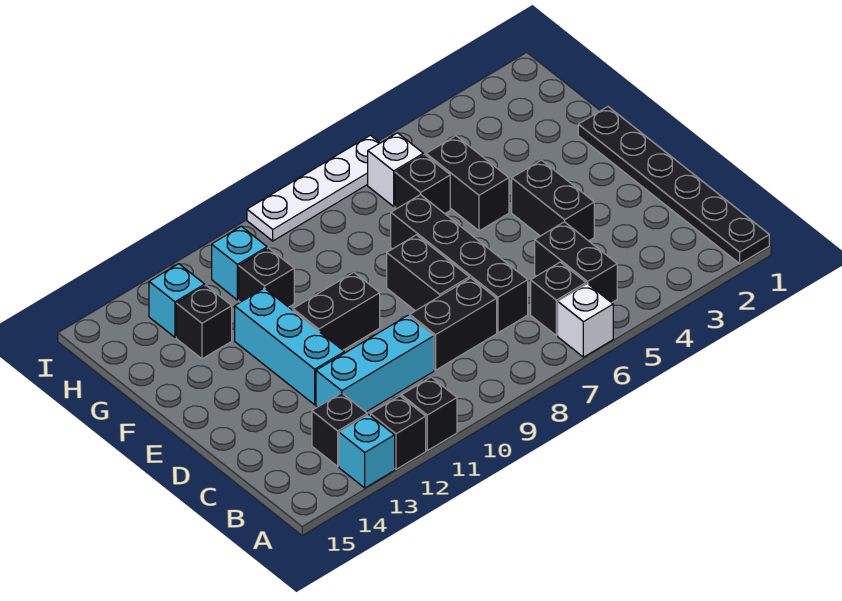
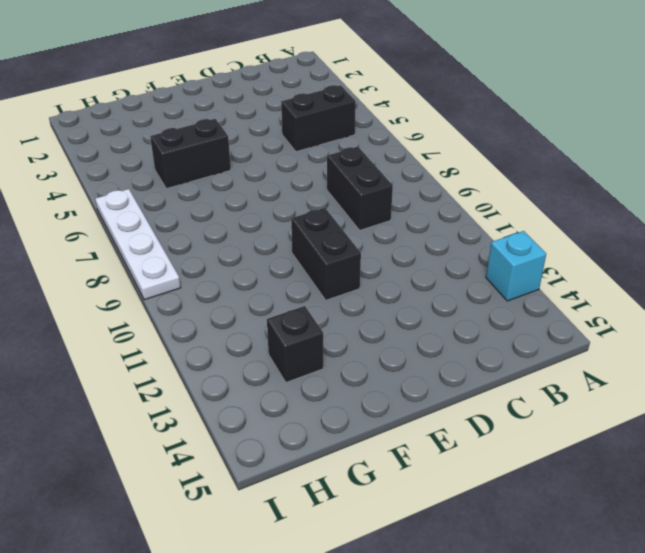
none -> black 1x6 plate [578,107,769,264]
none -> white 1x1 brick [558,284,613,357]
none -> black 1x1 brick [401,377,457,451]

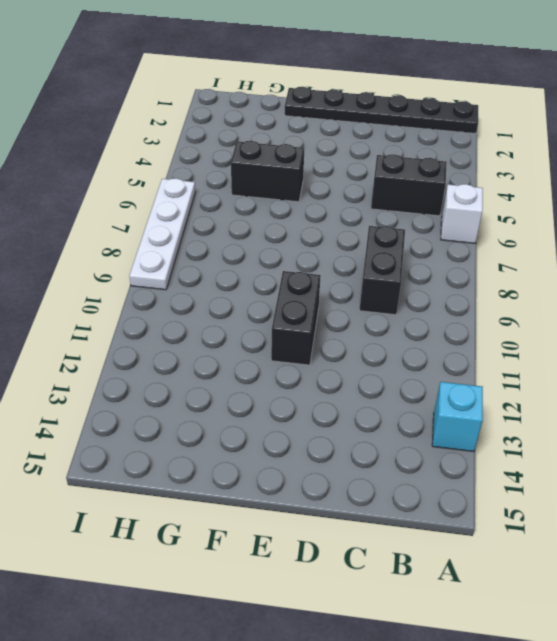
none -> black 1x1 brick [401,377,457,451]
none -> black 1x1 brick [370,396,426,469]
none -> black 1x1 brick [531,262,586,336]

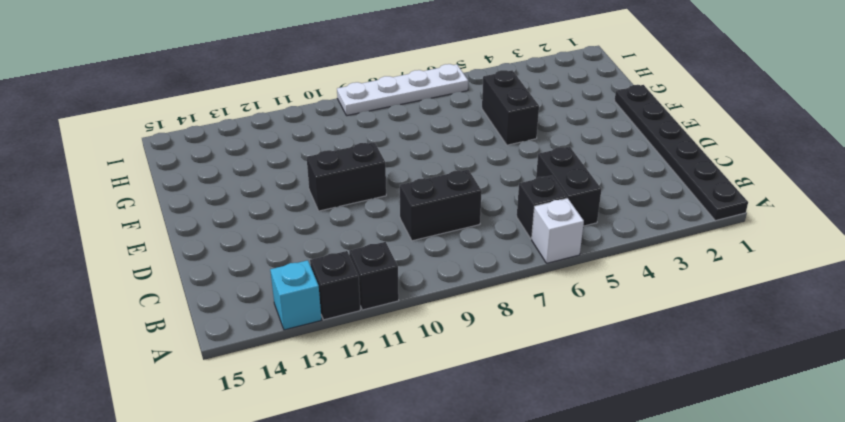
none -> black 1x1 brick [312,393,367,466]
none -> black 1x4 brick [391,195,528,333]
none -> cyan 1x3 brick [316,315,434,412]

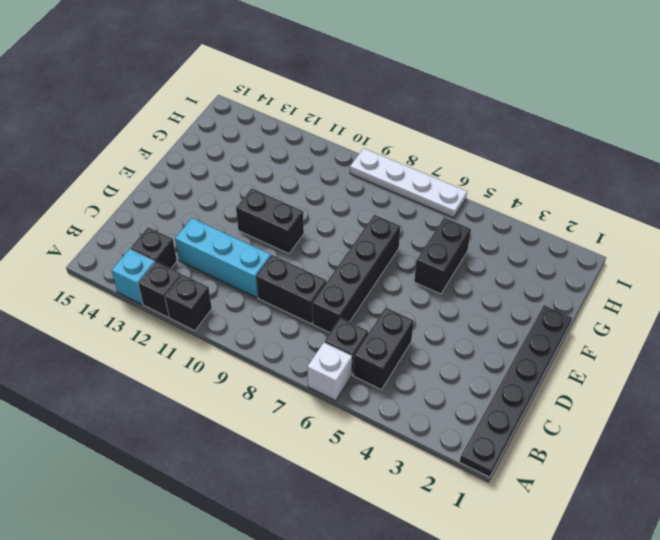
none -> black 1x2 brick [512,160,594,241]
none -> black 1x2 brick [387,235,469,311]
none -> cyan 1x3 brick [235,288,344,405]

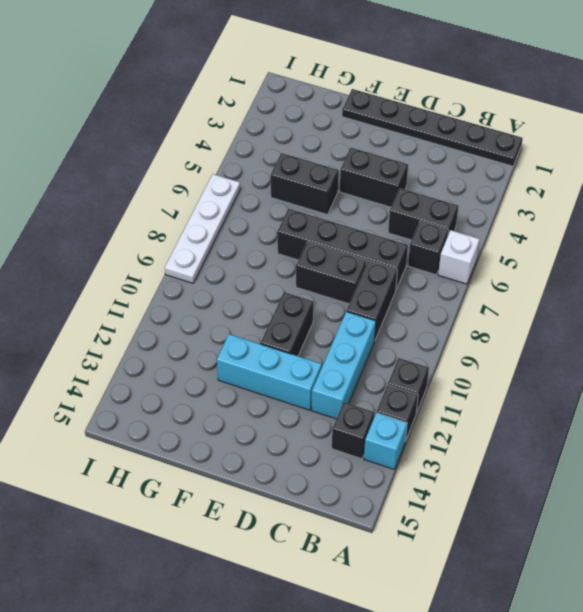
none -> black 1x1 brick [395,154,450,214]
none -> black 1x1 brick [239,248,294,307]
none -> black 1x1 brick [176,285,232,359]

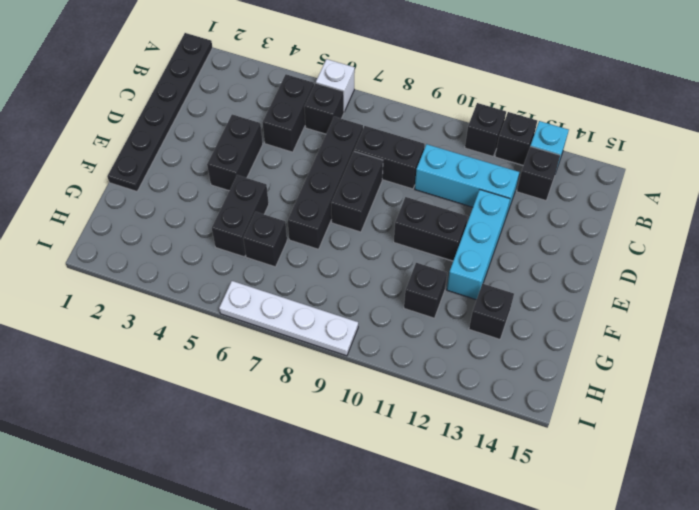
none -> white 1x1 brick [368,133,423,206]
none -> cyan 1x1 brick [212,226,267,300]
none -> cyan 1x1 brick [149,264,205,337]

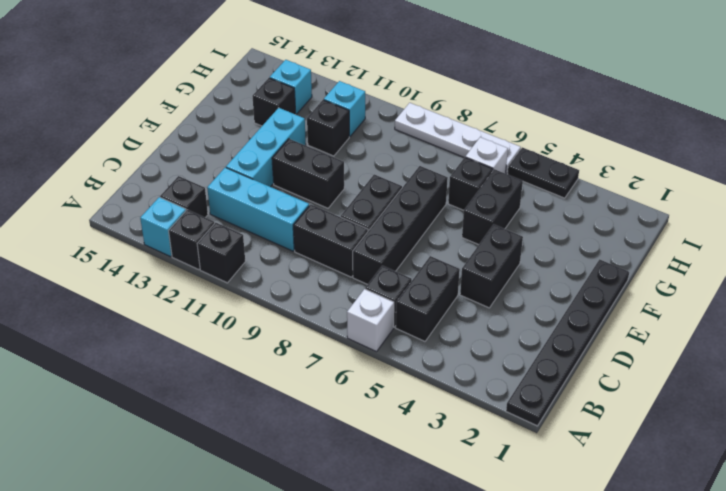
black 1x2 plate [508,147,579,198] -> none

